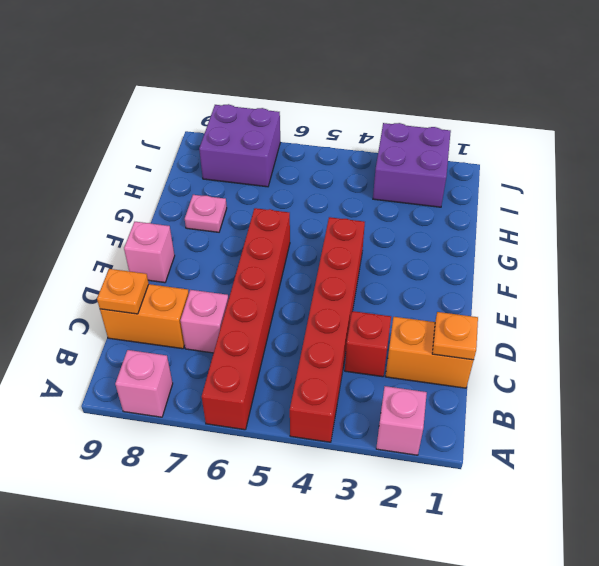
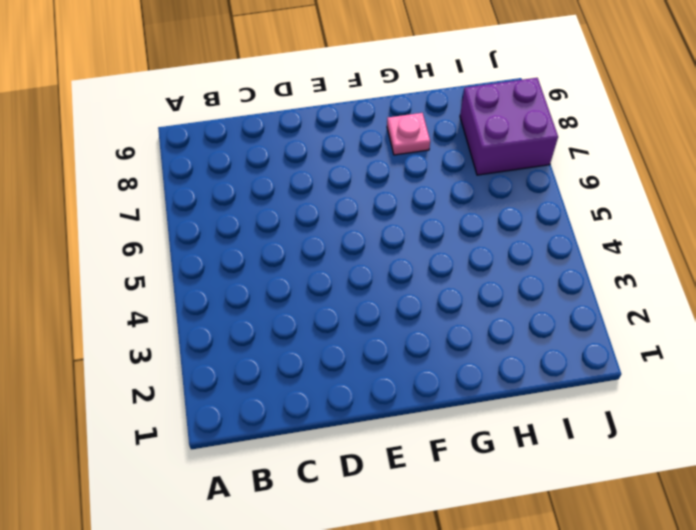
none -> pink 1x1 brick [376,386,427,455]
none -> red 1x6 brick [290,217,365,442]
none -> red 1x6 brick [202,208,290,430]

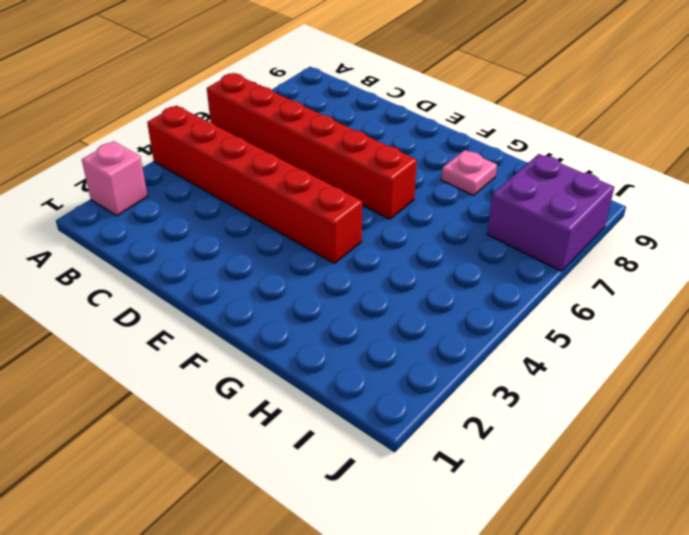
none -> pink 1x1 brick [115,350,173,417]
none -> orange 1x2 brick [386,317,474,388]
none -> red 1x1 brick [345,311,391,377]

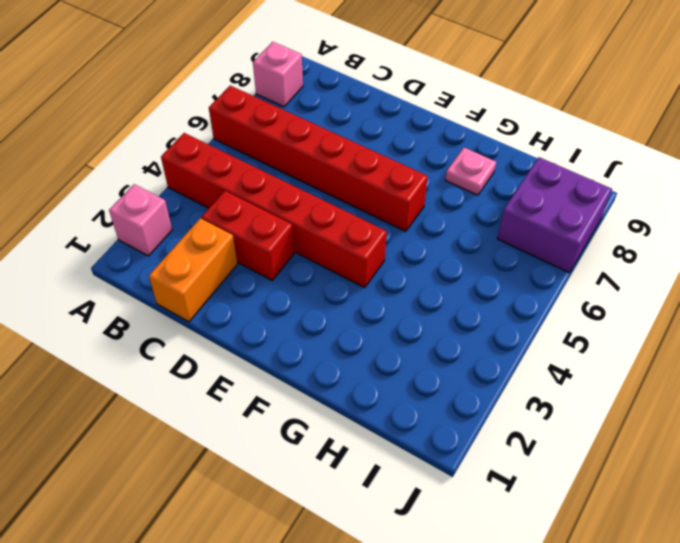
red 1x2 brick [202,191,294,280] -> red 1x1 brick [345,311,391,377]
none -> pink 1x1 brick [180,290,229,353]
none -> orange 1x2 brick [100,284,189,349]
none -> pink 1x1 brick [124,222,175,283]

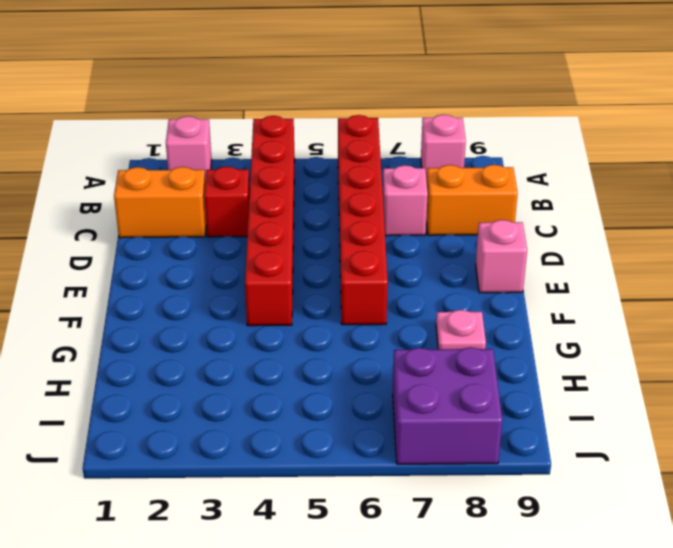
none -> purple 2x2 brick [373,123,451,207]
none -> orange 1x1 plate [432,312,478,360]
none -> orange 1x1 plate [97,269,149,314]

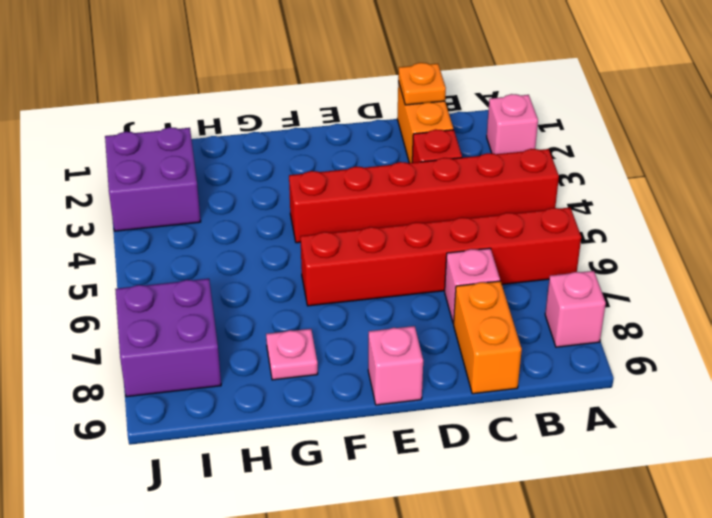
none -> orange 1x1 plate [97,269,149,314]

